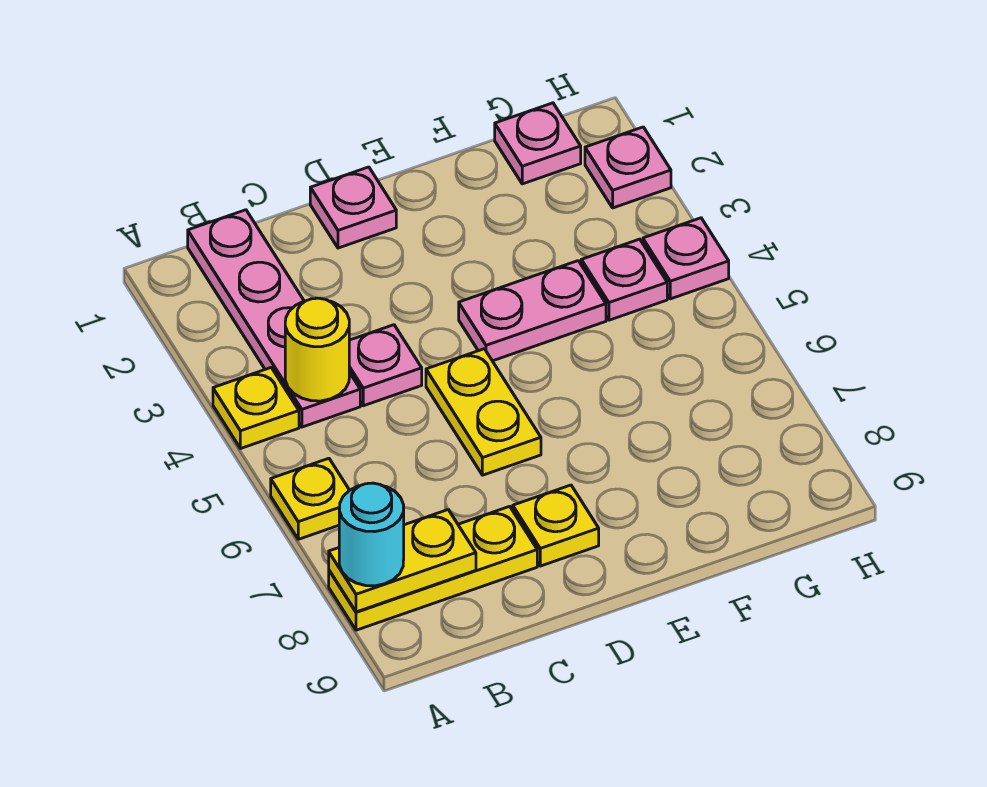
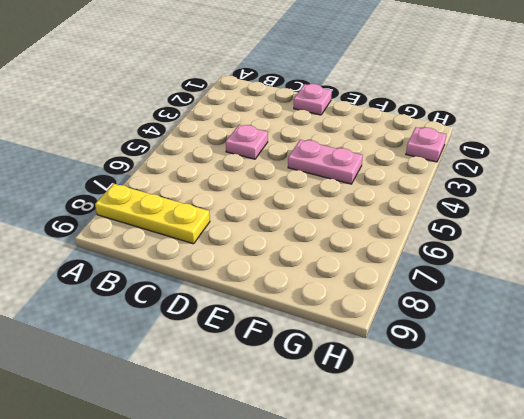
none -> yellow 1x1 plate [213,368,299,449]
none -> yellow 1x1 plate [271,458,349,539]
none -> pink 1x4 plate [188,210,360,427]

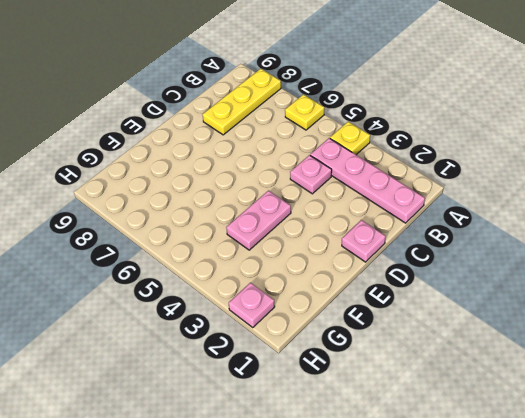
none -> yellow 1x2 plate [426,349,541,475]
none -> yellow 1x1 plate [513,485,599,566]
none -> pink 1x1 plate [495,103,581,184]

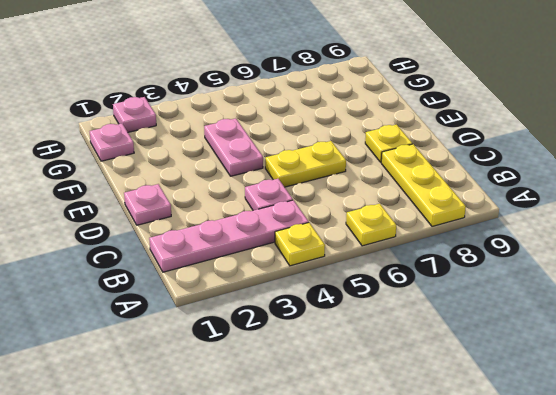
none -> pink 1x1 plate [581,239,667,320]
none -> pink 1x1 plate [643,218,729,299]
none -> yellow 1x2 plate [329,510,476,612]

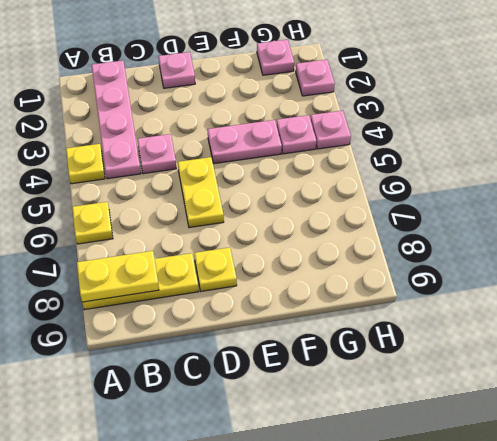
none -> yellow 1x1 round brick [285,298,349,401]
none -> cyan 1x1 round brick [339,483,404,586]

